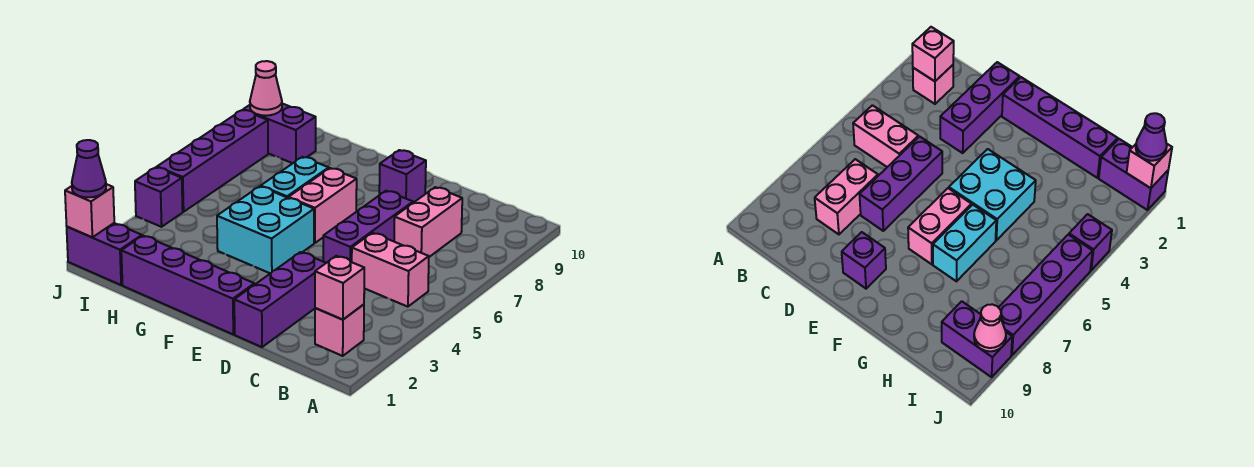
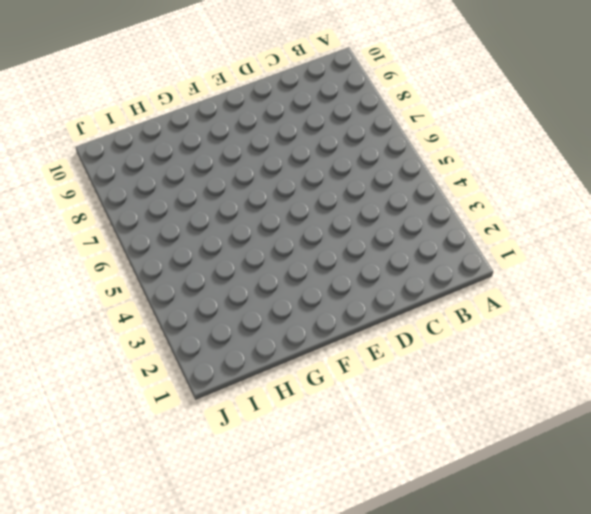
none -> pink 1x1 brick [315,304,364,356]
none -> pink 1x2 brick [352,233,429,307]
none -> pink 1x2 brick [394,187,462,257]

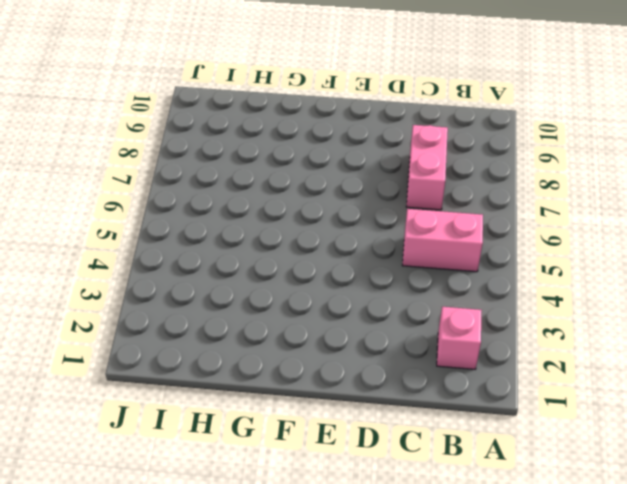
none -> purple 1x3 brick [234,252,326,347]
none -> purple 1x3 brick [323,191,413,263]
none -> purple 1x4 brick [121,236,254,334]

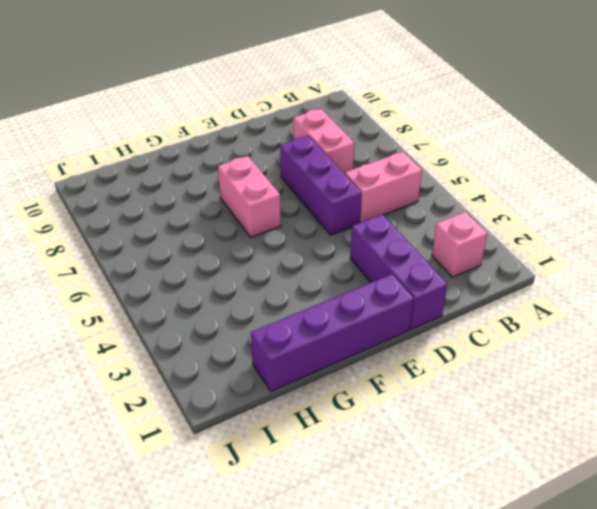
none -> purple 1x1 brick [379,150,426,203]
none -> cyan 2x2 brick [217,186,314,273]
none -> cyan 1x2 brick [261,157,329,198]

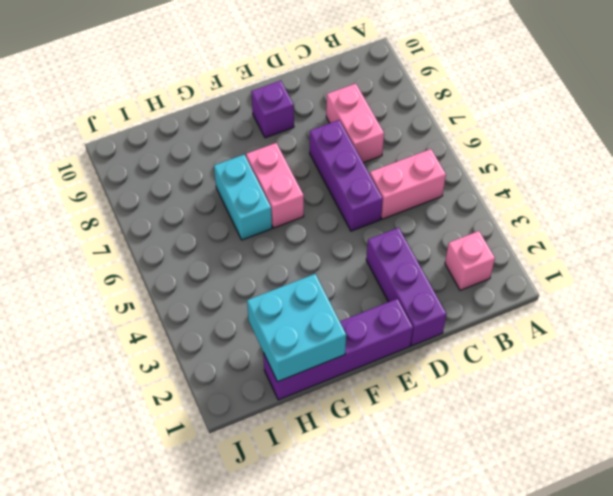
cyan 2x2 brick [247,274,346,382] -> cyan 2x2 brick moved to [217,186,314,273]
none -> purple 1x2 brick [67,223,142,285]
none -> purple 1x2 brick [243,104,316,163]
none -> purple 1x1 brick [135,167,183,227]

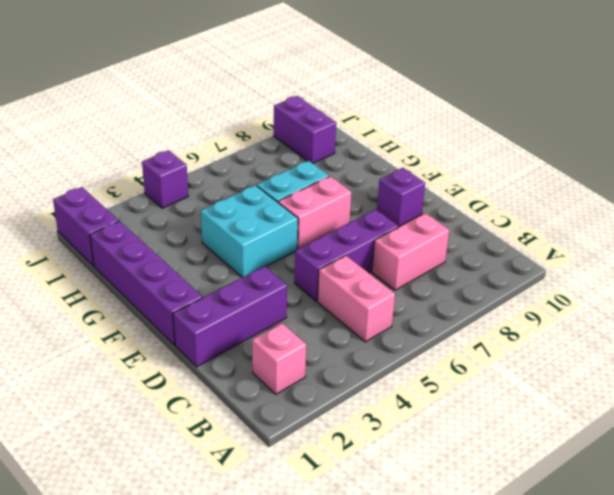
none -> purple 1x4 brick [157,110,268,212]
none -> pink 1x1 brick [315,256,364,320]
none -> pink 1x1 brick [65,184,114,237]

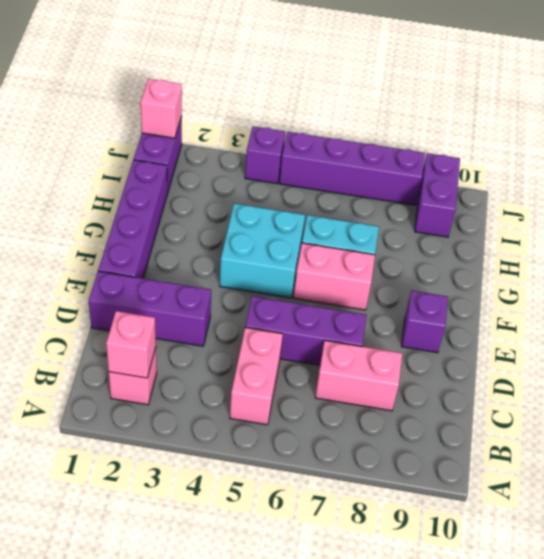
none -> pink 1x1 cone [250,61,282,116]
none -> purple 1x1 cone [72,140,106,197]

